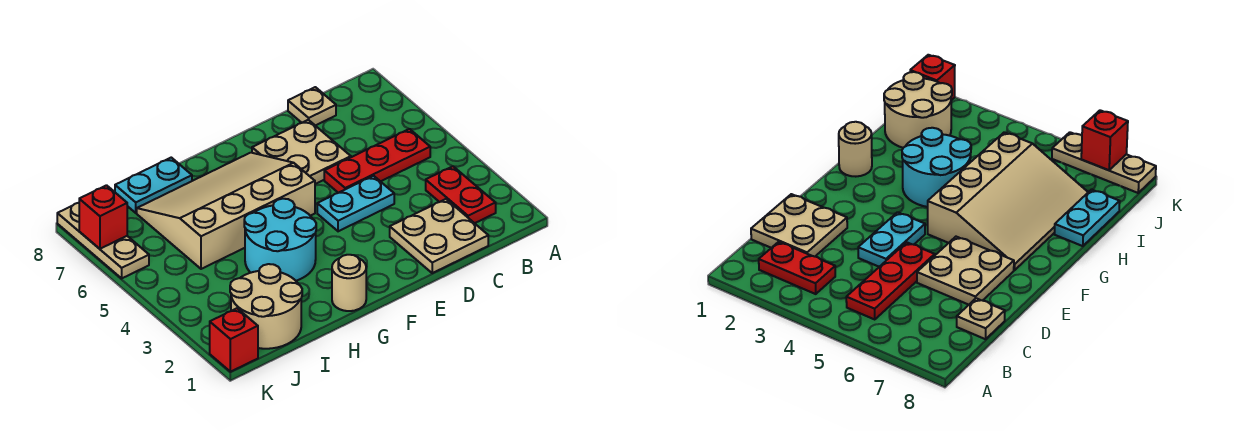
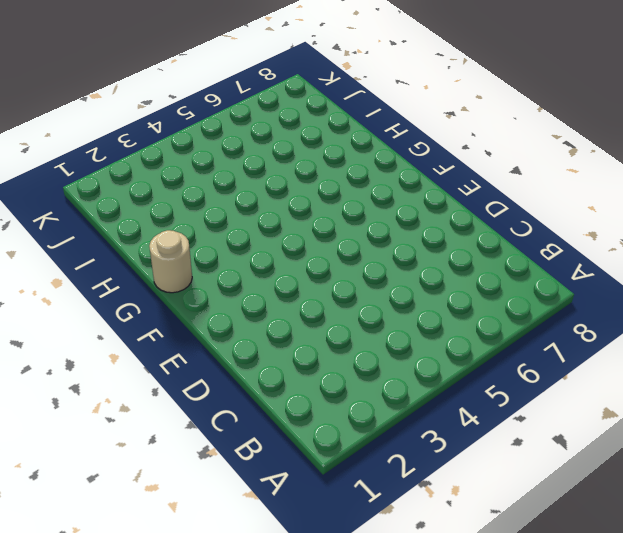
none -> red 1x2 plate [426,166,496,223]
none -> red 1x3 plate [324,129,430,193]
none -> tan 2x2 plate [390,199,488,273]

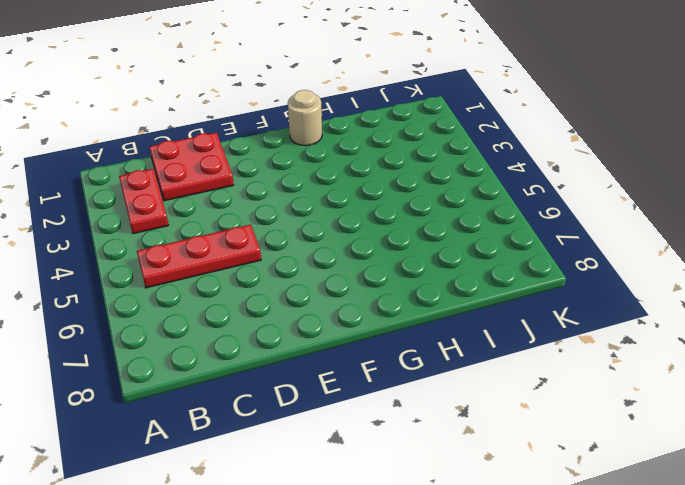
red 2x2 plate [149,133,234,201] -> tan 2x2 plate [390,199,488,273]
none -> tan 1x1 plate [288,87,336,126]
none -> cyan 1x2 plate [317,176,394,231]
none -> tan 2x2 plate [252,120,351,184]

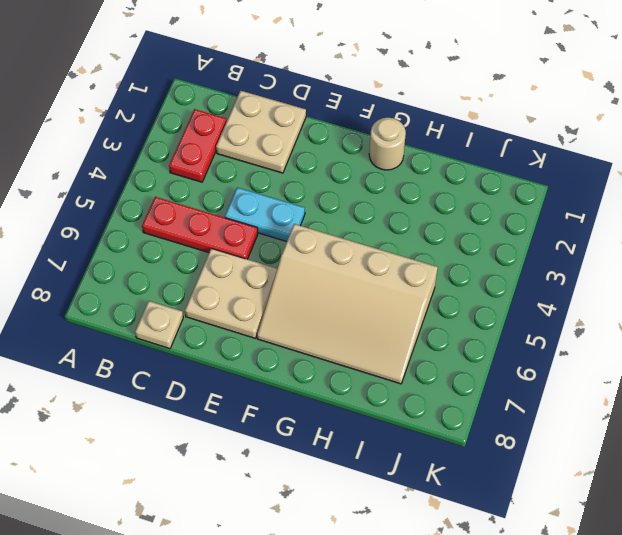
none -> cyan 2x2 round brick [244,199,316,281]
none -> cyan 1x2 plate [115,158,192,213]
none -> tan 2x2 round brick [230,264,302,349]

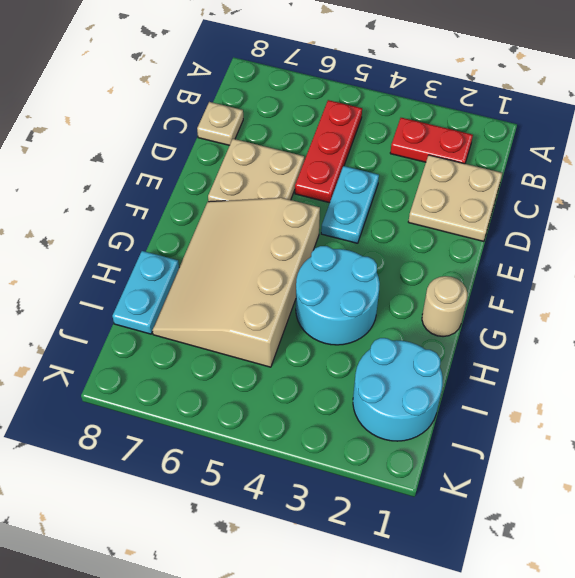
cyan 2x2 round brick [353,338,443,441] -> tan 2x2 round brick [230,264,302,349]
none -> red 1x1 brick [210,308,258,372]
none -> tan 1x3 plate [57,203,149,278]
none -> red 1x1 brick [79,185,127,249]

